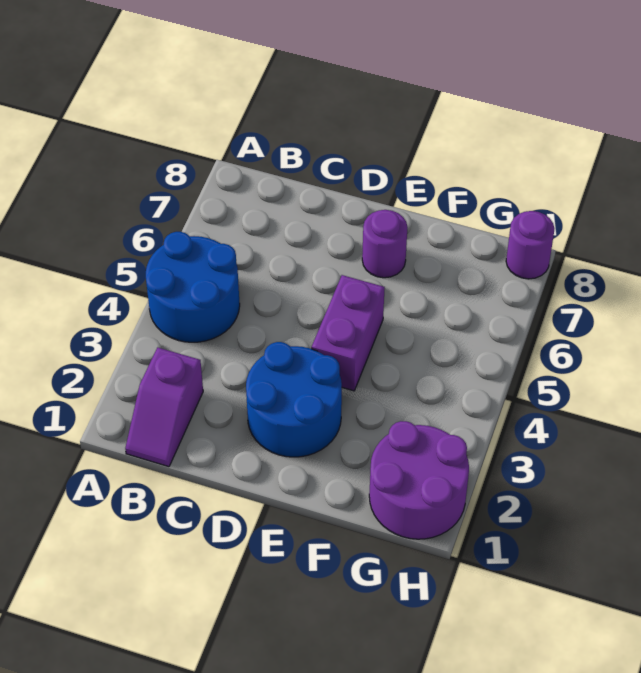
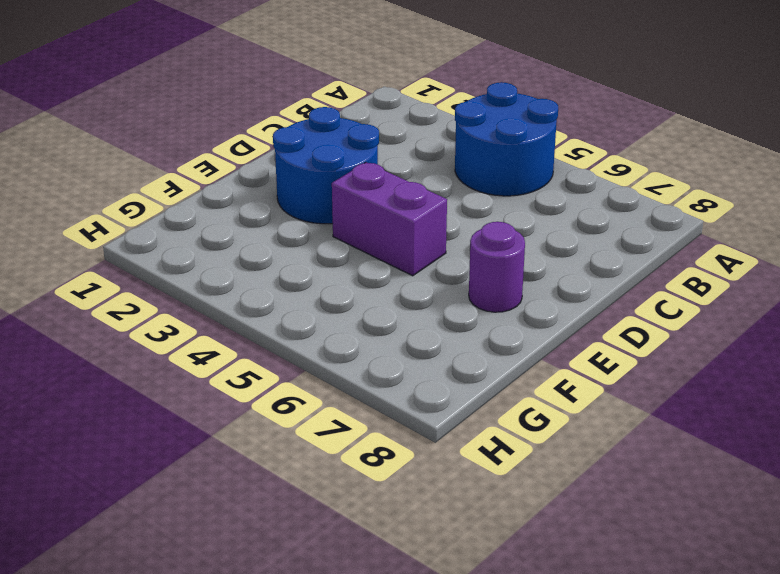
none -> purple 1x2 slope [125,347,203,467]
none -> purple 2x2 round brick [369,421,469,539]

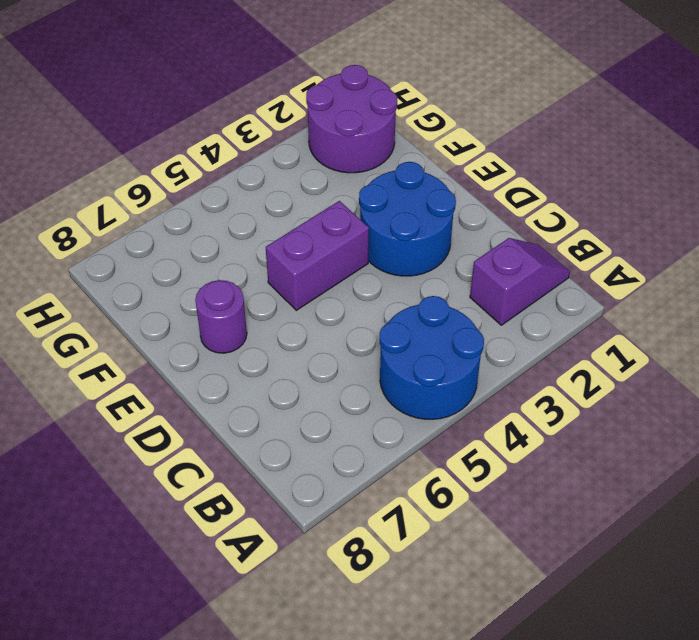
none -> purple 1x1 round brick [506,211,555,279]

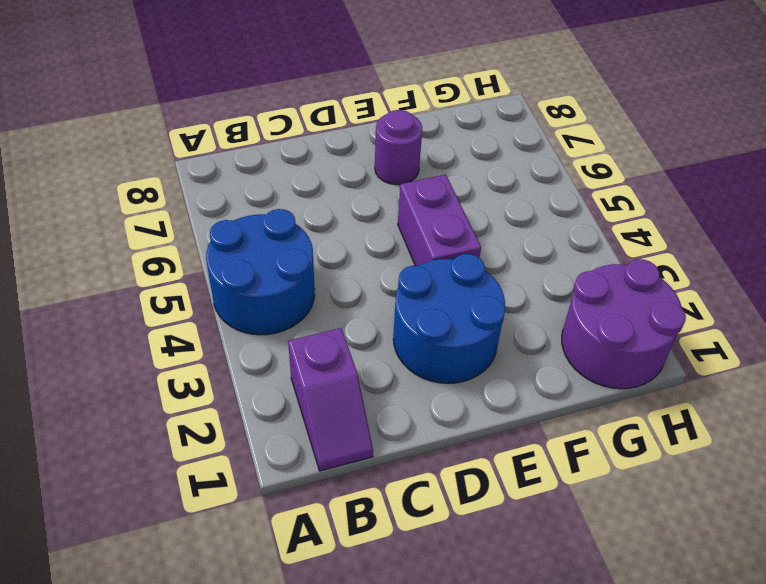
none -> purple 1x1 round brick [506,211,555,279]

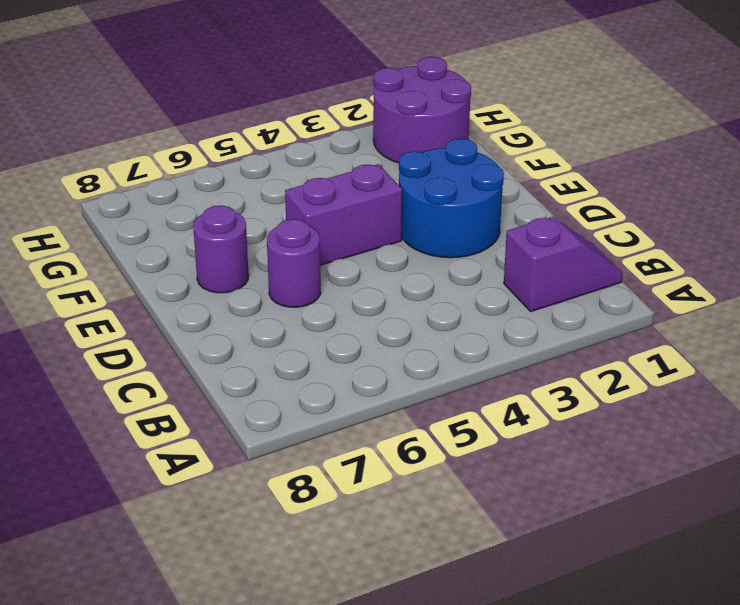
purple 1x1 round brick [267,219,321,307] -> purple 1x1 round brick moved to [506,211,555,279]
none -> blue 2x2 round brick [146,232,240,342]

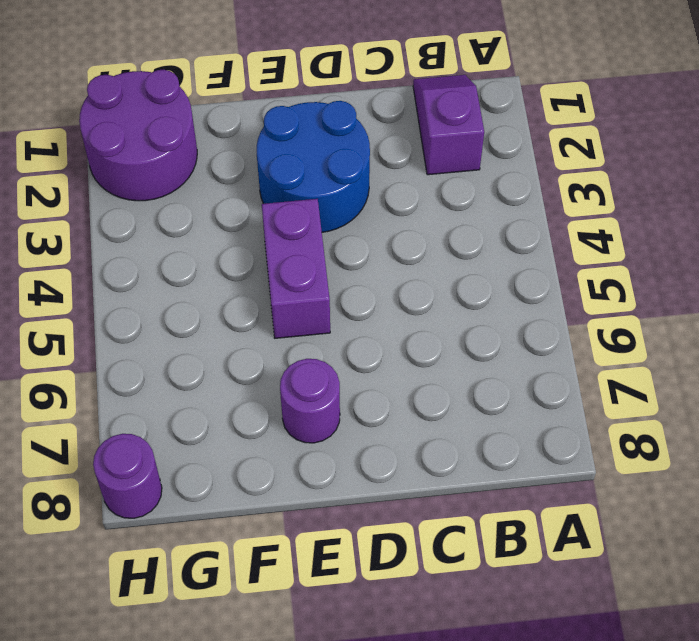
none -> blue 2x2 round brick [146,232,240,342]

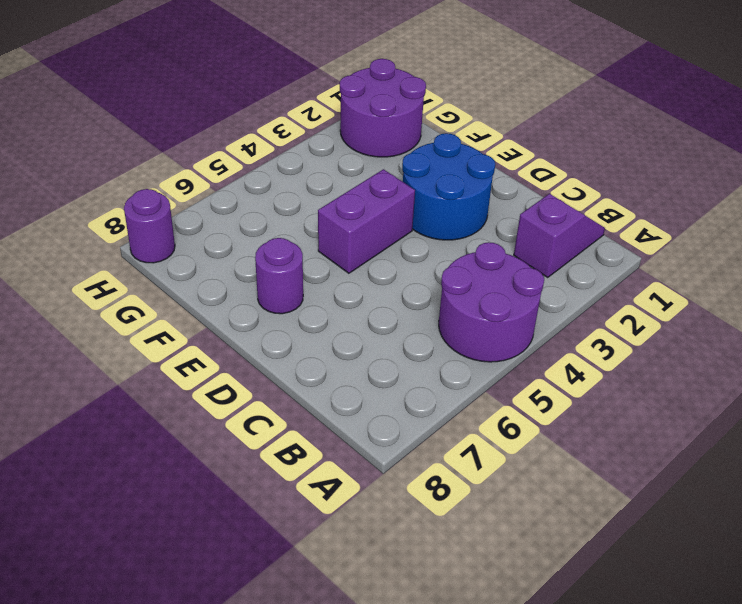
purple 2x2 round brick [439,242,544,362] -> blue 2x2 round brick [146,232,240,342]

